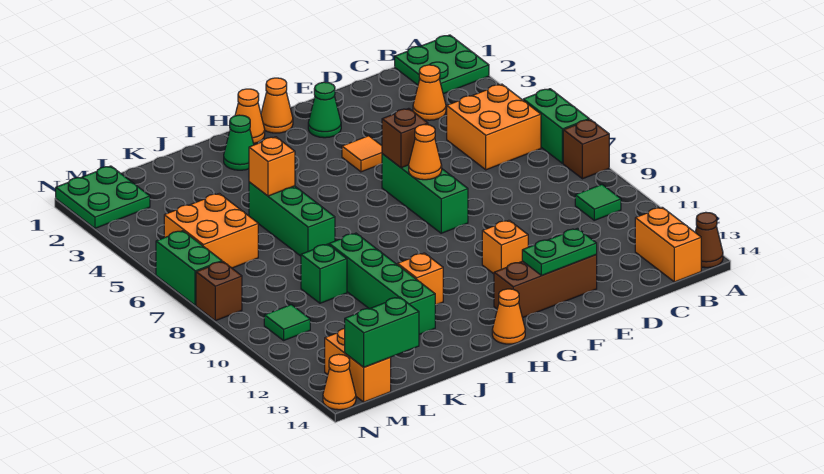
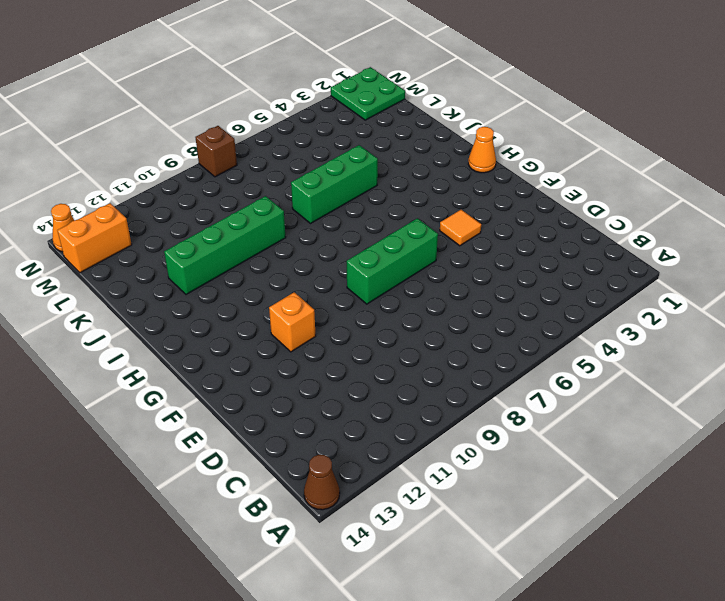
none -> green 2x2 plate [395,35,489,94]
none -> green 1x2 brick [523,89,589,163]
none -> brown 1x1 brick [563,120,609,179]
none -> orange 2x2 brick [447,84,541,170]

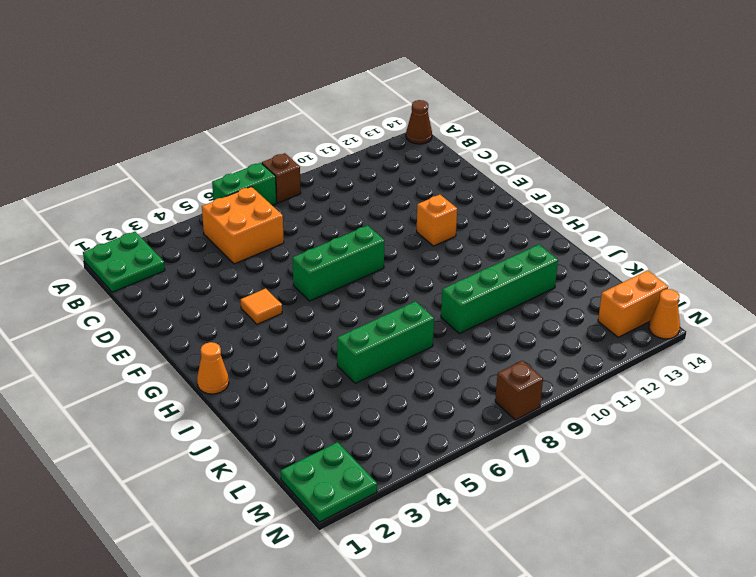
none -> green 1x1 tile [575,185,621,220]
none -> orange 1x2 brick [635,207,701,282]
none -> orange 1x1 cone [413,65,446,120]
none -> brown 1x3 brick [494,255,597,318]

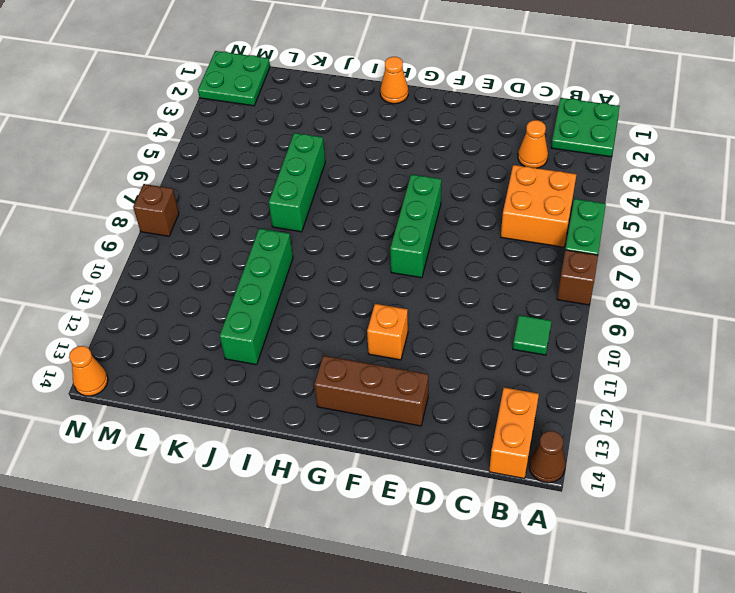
none -> green 1x1 cone [308,82,341,138]
none -> orange 1x1 tile [342,136,382,172]
none -> orange 1x1 cone [261,78,293,133]
none -> orange 1x1 cone [492,289,525,344]

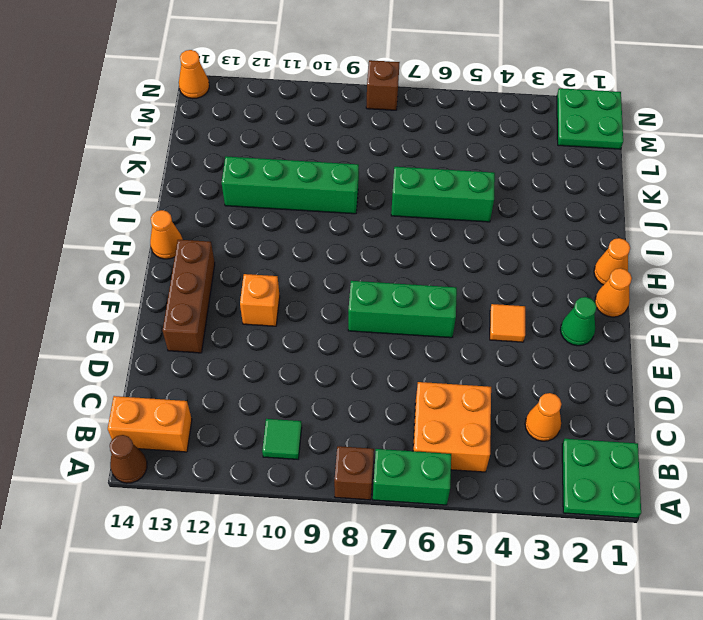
none -> green 1x1 cone [224,115,254,170]
none -> orange 1x1 brick [397,253,443,305]
none -> green 1x1 brick [301,244,347,303]
none -> orange 2x2 brick [164,193,258,268]

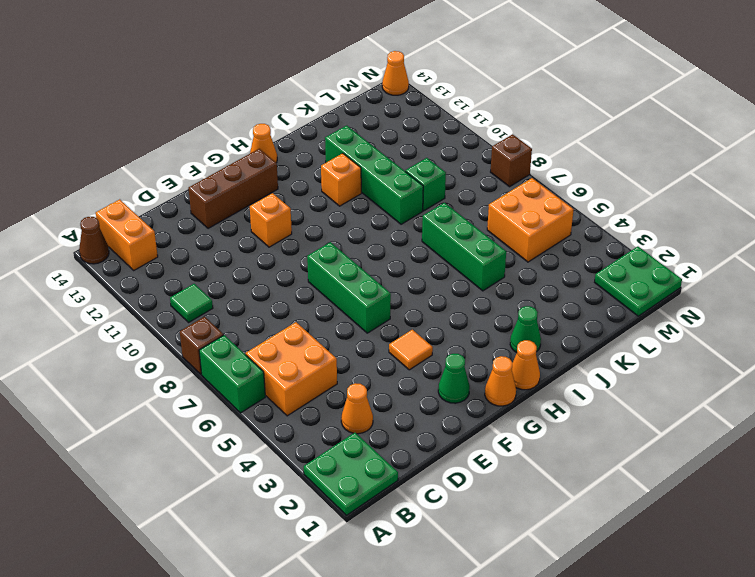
none -> green 1x1 tile [264,305,310,340]
none -> orange 1x2 brick [325,329,391,402]
none -> green 1x2 brick [156,231,222,305]
none -> green 1x2 plate [522,228,597,275]

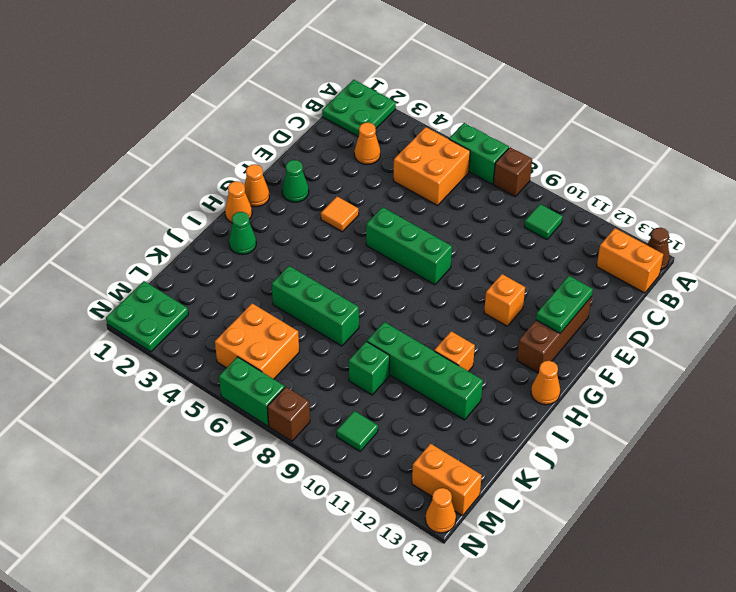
none -> brown 1x1 brick [382,108,428,168]
none -> orange 1x1 cone [409,124,442,180]
none -> orange 1x1 brick [249,137,295,196]
none -> green 1x2 brick [345,297,419,367]

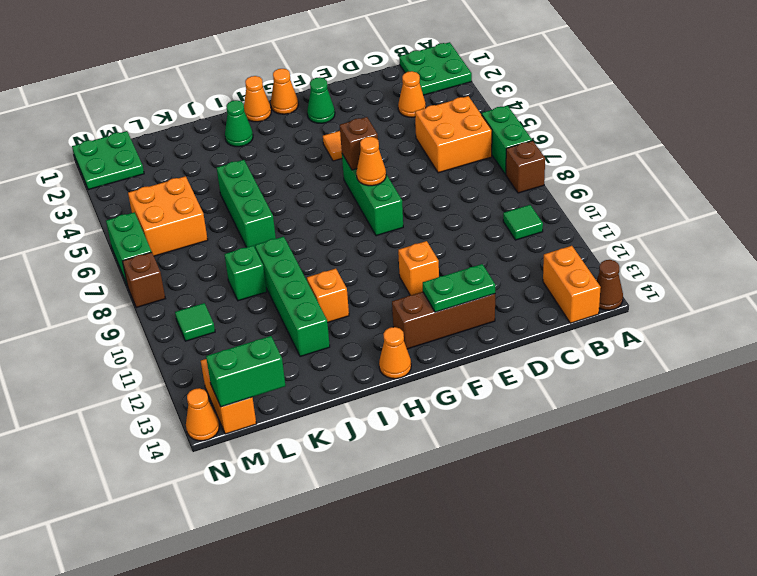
none -> orange 1x1 brick [249,137,295,196]

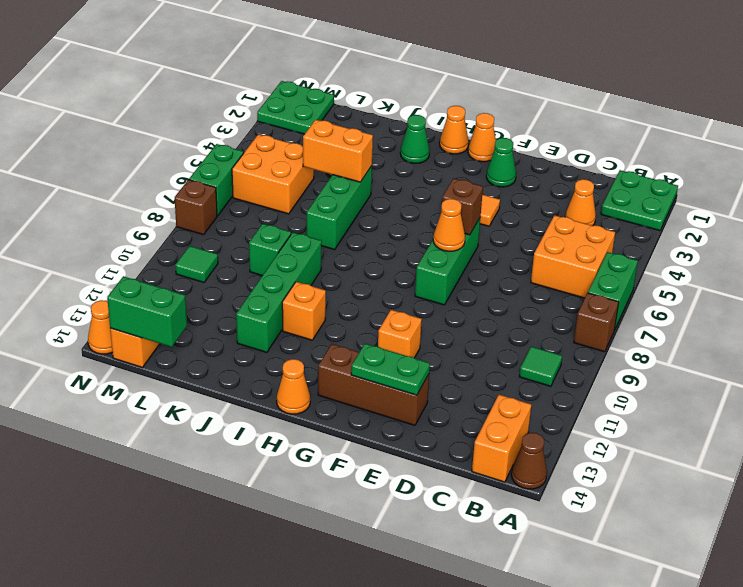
orange 1x2 brick [303,120,373,182] -> orange 1x1 brick [249,137,295,196]

